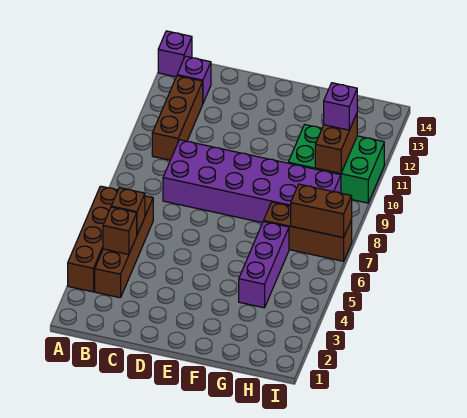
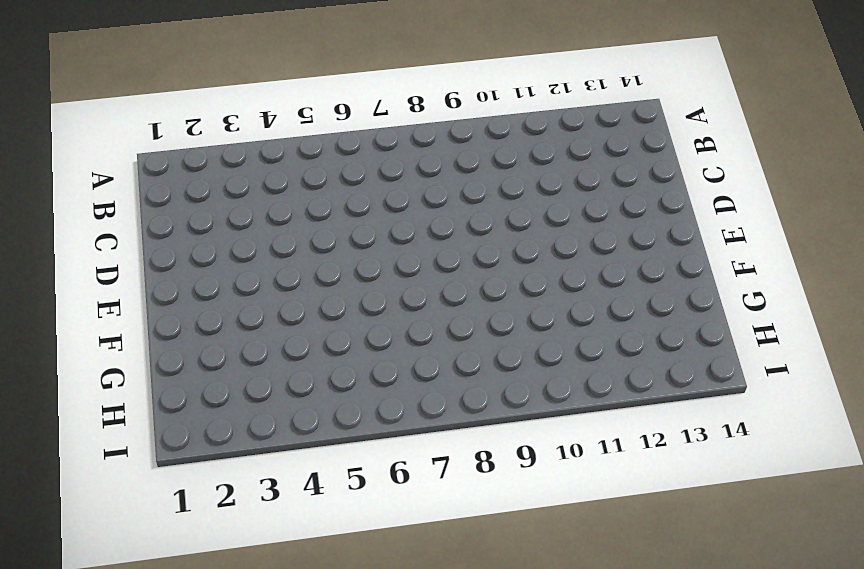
none -> brown 1x4 brick [68,186,118,292]
none -> purple 1x1 brick [158,31,192,77]
none -> brown 1x4 brick [95,196,153,298]

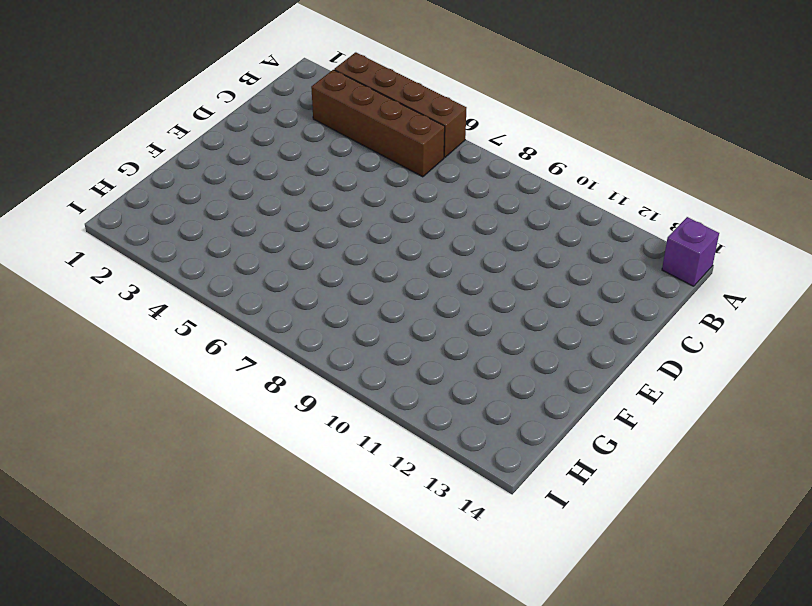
none -> brown 1x3 brick [152,76,203,160]
none -> purple 1x1 brick [177,56,211,103]
none -> purple 2x6 brick [163,140,341,223]

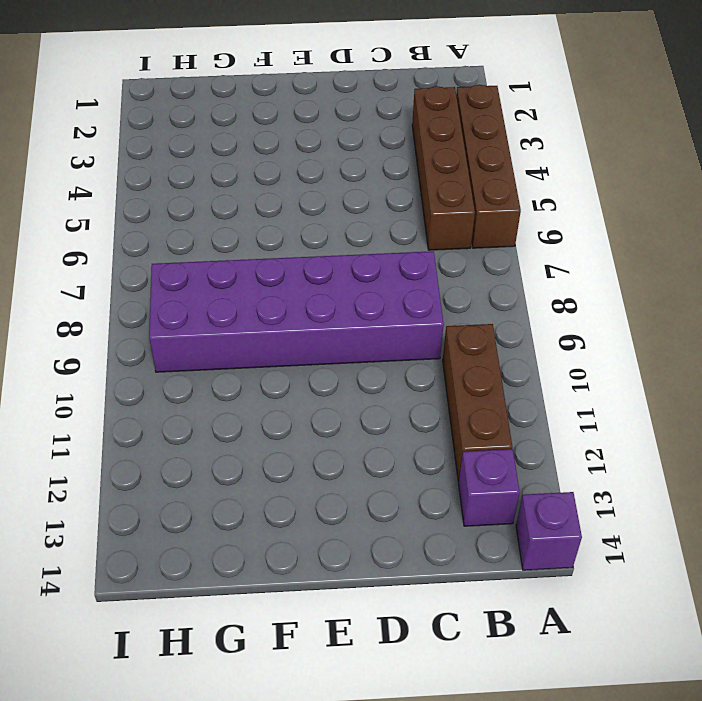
none -> purple 1x3 brick [239,221,289,308]
none -> brown 1x3 brick [264,202,352,261]
none -> green 2x3 brick [288,125,384,203]

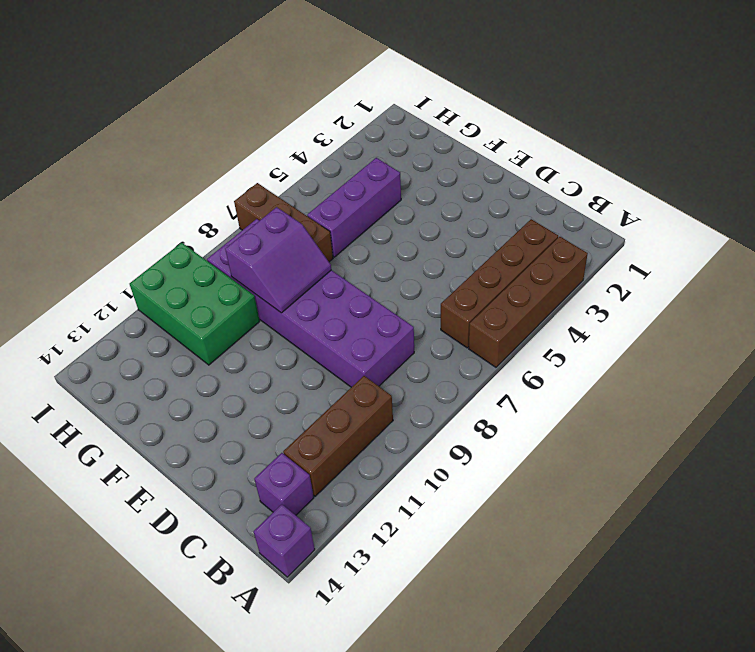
purple 2x2 slope [225,207,331,313] -> none
none -> brown 1x1 brick [103,207,137,255]
none -> brown 1x1 brick [111,188,145,234]
none -> brown 1x2 brick [291,184,352,238]

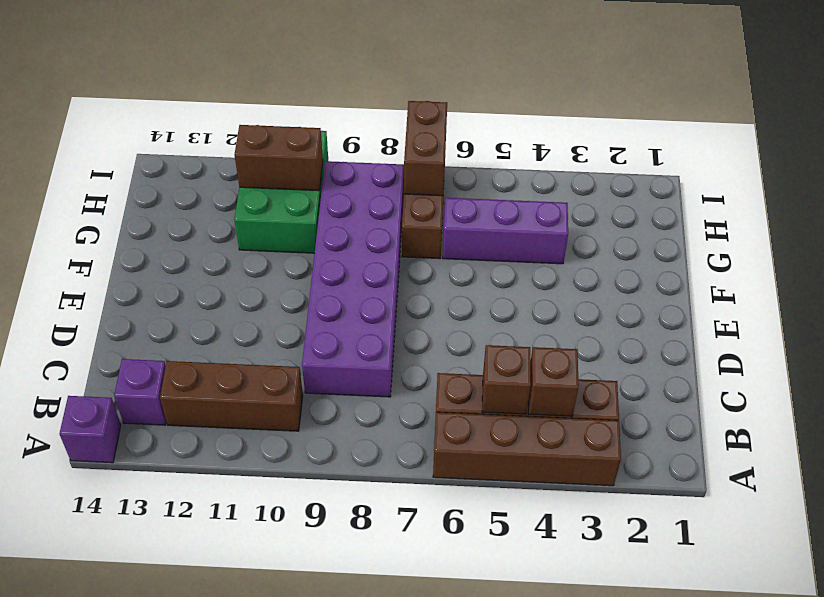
none -> purple 1x1 brick [324,83,357,130]

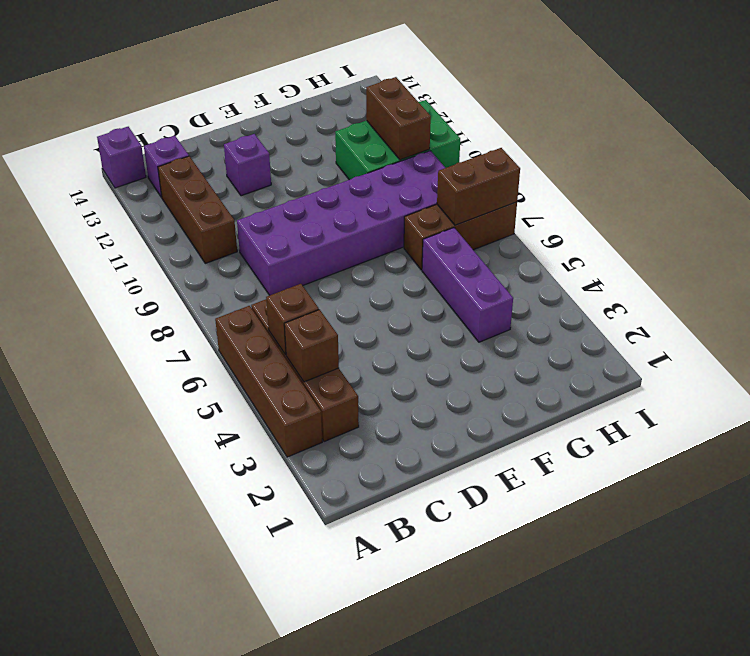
purple 1x1 brick [224,134,271,196] -> purple 1x1 brick moved to [324,83,357,130]

